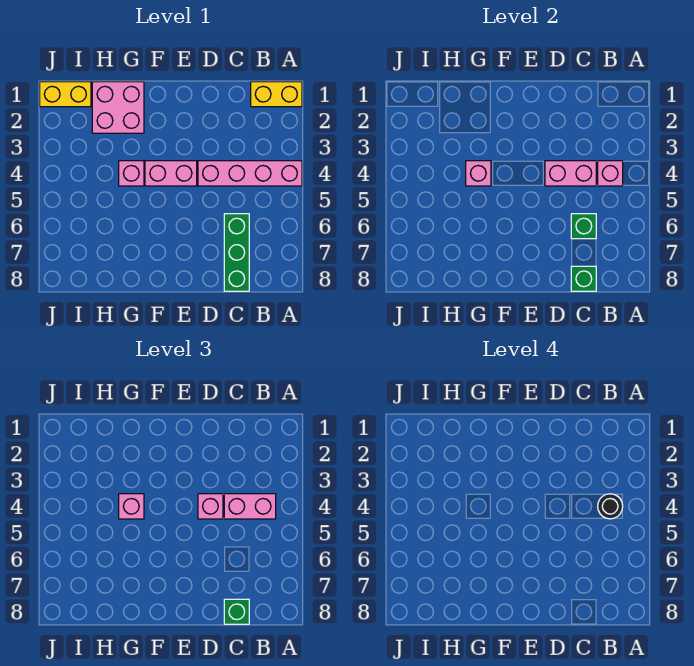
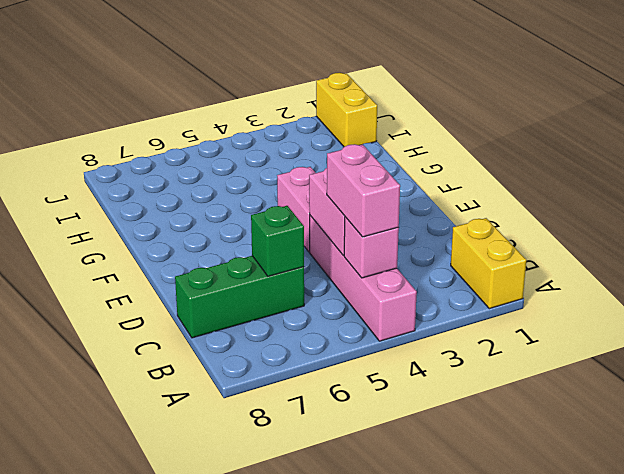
none -> pink 2x2 brick [92,82,144,133]
none -> pink 1x1 brick [119,161,144,186]
none -> green 1x1 brick [571,266,596,291]

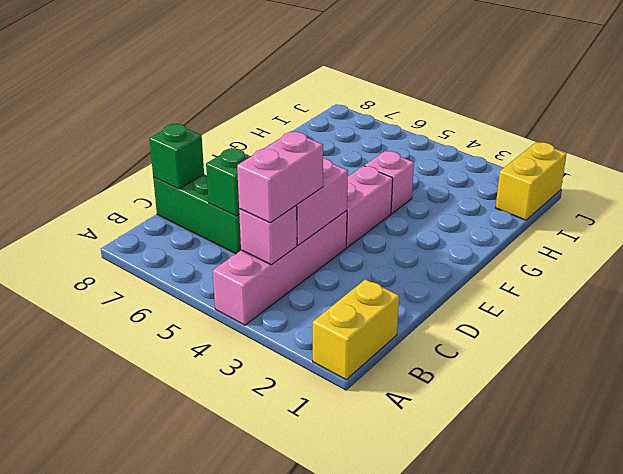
none -> pink 2x2 brick [92,82,144,133]
none -> pink 1x1 brick [466,161,491,186]
none -> green 1x1 brick [224,599,249,624]

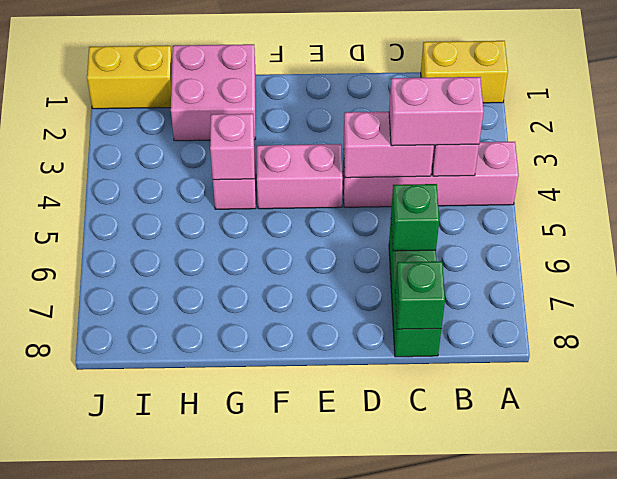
none -> green 1x1 brick [224,599,249,624]
none -> pink 1x1 brick [198,494,223,519]
none -> pink 1x1 brick [119,494,144,519]

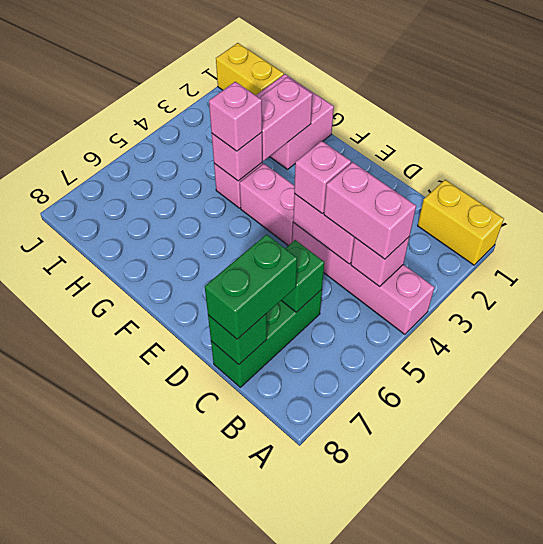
green 1x2 brick [205,234,297,339] -> green 1x1 brick [224,599,249,624]
pink 1x2 brick [260,77,312,161] -> none
none -> black 1x1 round brick [598,494,623,519]

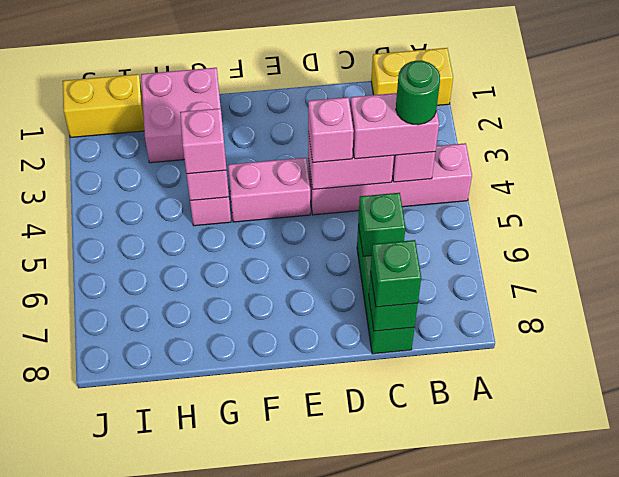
green 1x1 round brick [396,61,440,125] -> black 1x1 round brick [598,494,623,519]

